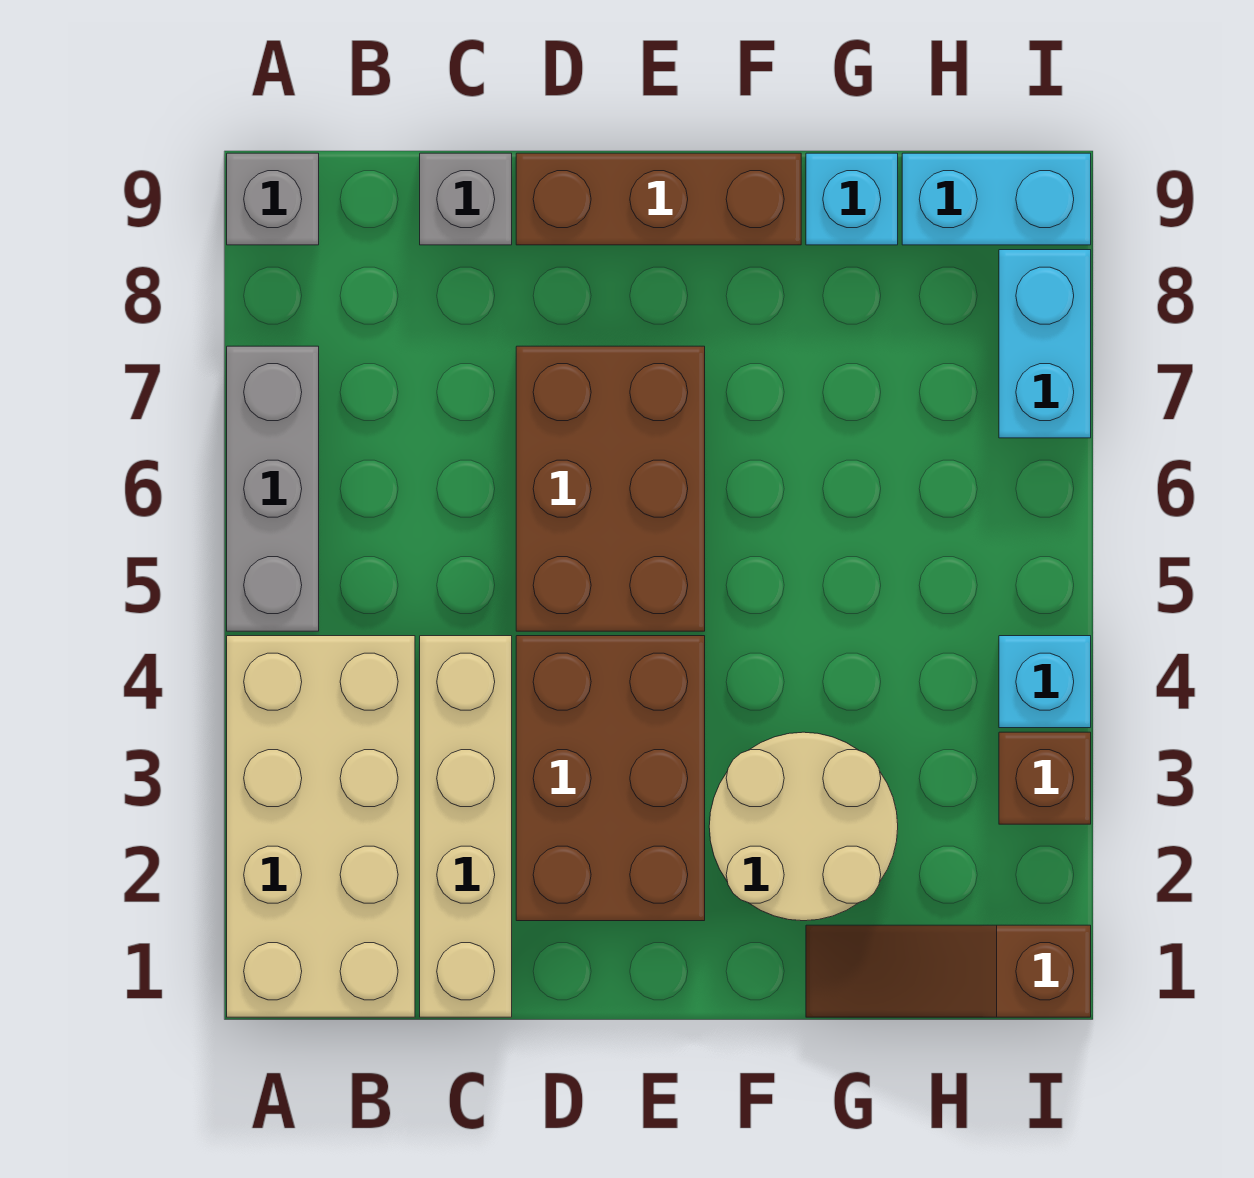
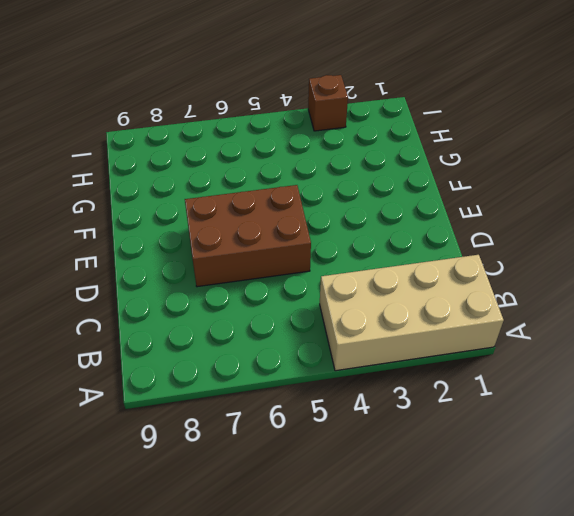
none -> grey 1x3 brick [227,346,319,631]
none -> grey 1x1 brick [227,153,319,245]
none -> tan 1x4 brick [420,636,512,1017]

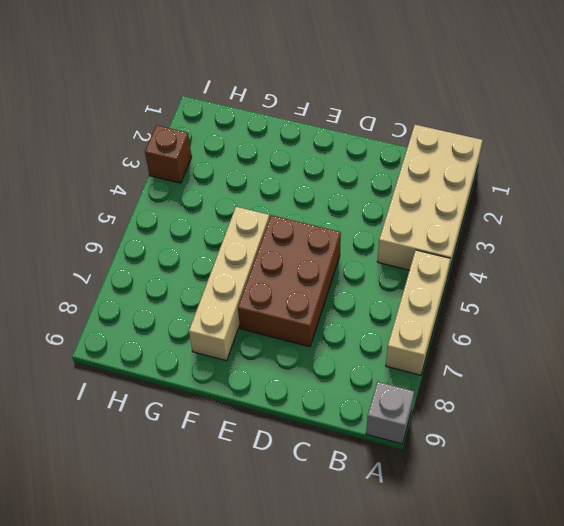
tan 1x3 brick [386,250,451,375] -> grey 1x3 brick [227,346,319,631]
tan 1x4 brick [189,207,270,361] -> tan 1x4 brick moved to [420,636,512,1017]
none -> grey 1x1 brick [420,153,512,245]
none -> brown 2x3 brick [516,636,705,921]
none -> brown 1x3 brick [516,153,801,245]

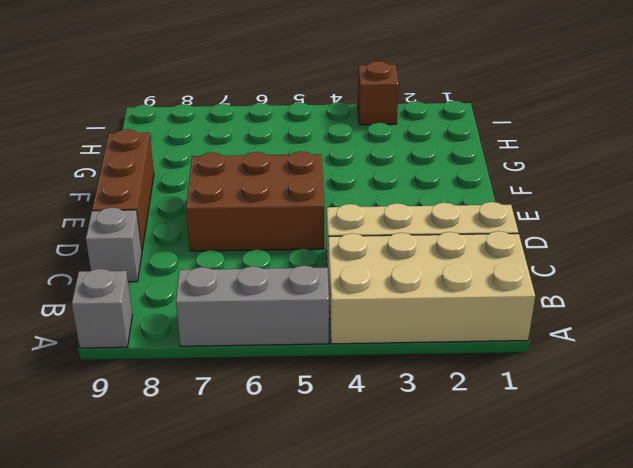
none -> brown 2x3 brick [516,636,705,921]
none -> tan 2x2 round brick [709,732,898,921]
none -> brown 1x3 slope [806,925,1091,1017]

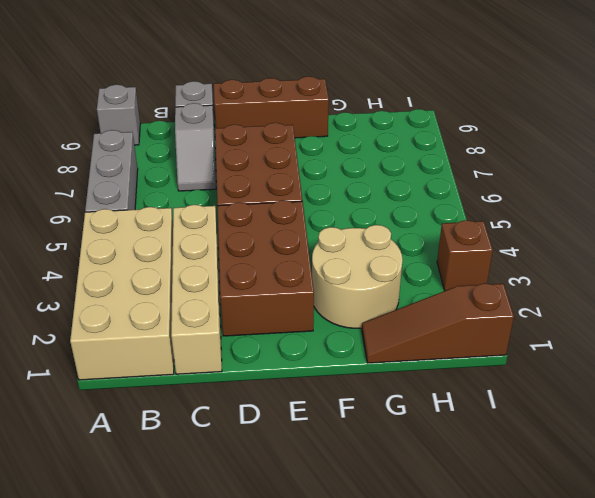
grey 1x2 slope [175,103,216,191] -> none
none -> cyan 1x1 brick [806,153,898,245]
none -> cyan 1x2 brick [902,153,1091,245]
none -> cyan 1x1 brick [999,636,1091,728]

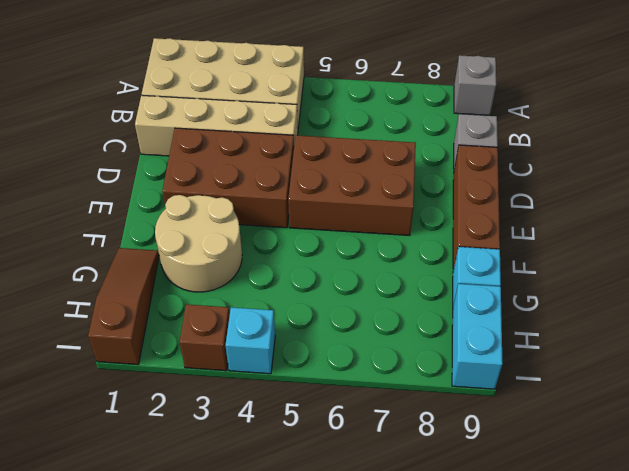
none -> grey 1x3 brick [227,346,319,631]
none -> cyan 1x2 brick [999,250,1091,438]

